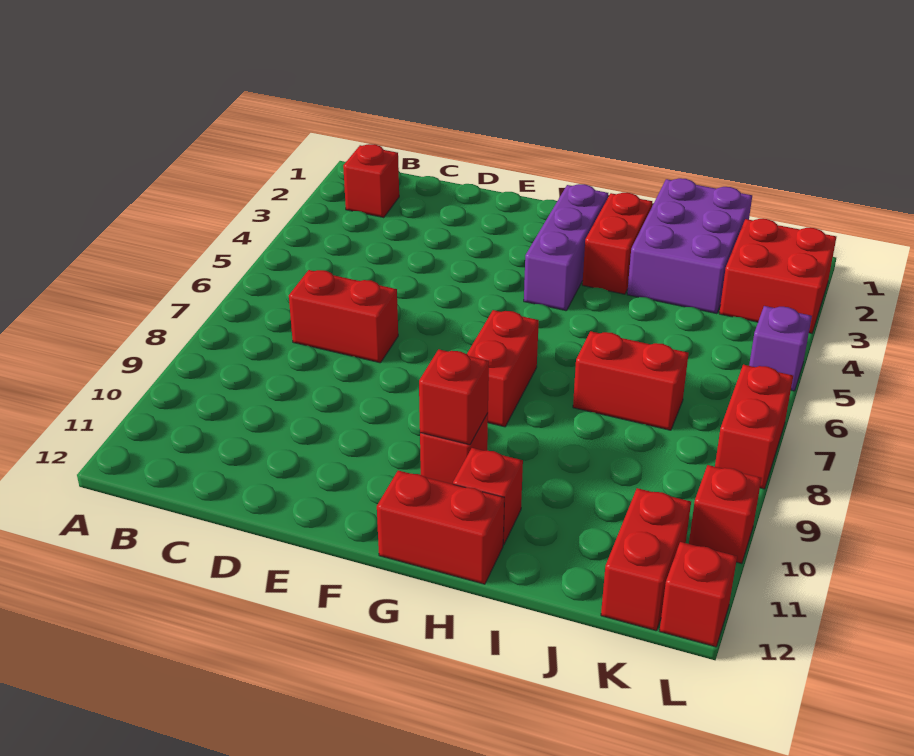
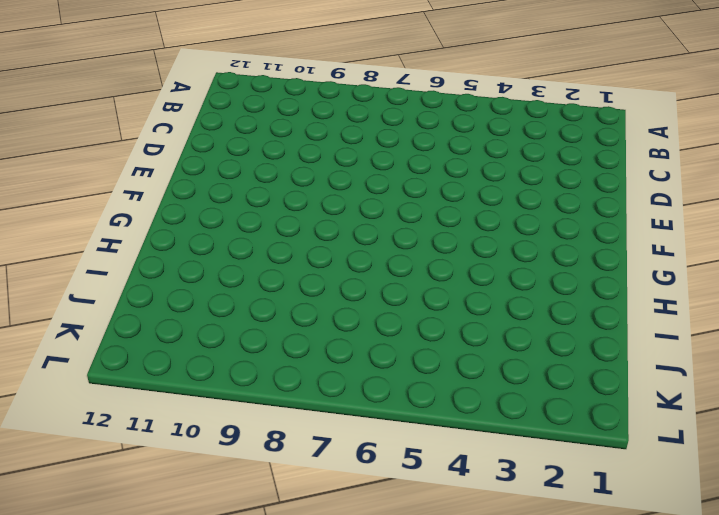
none -> red 1x1 brick [343,144,399,217]
none -> red 1x2 brick [289,270,398,363]
none -> purple 1x3 brick [524,184,608,311]

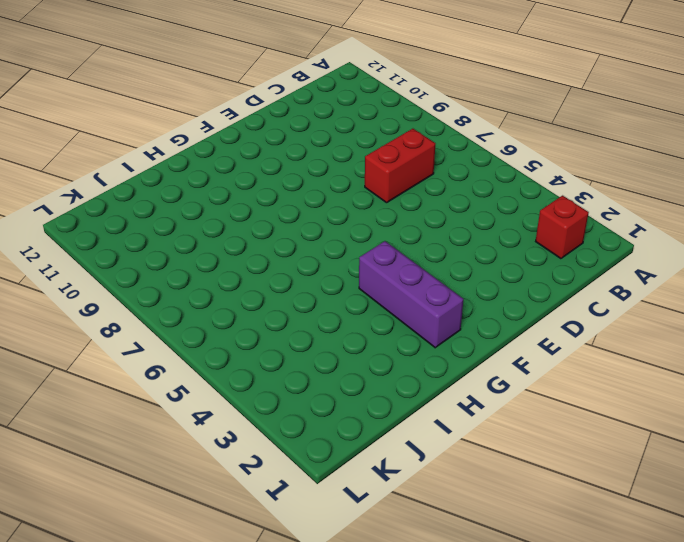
none -> red 1x2 brick [467,310,539,427]
none -> red 1x1 brick [420,413,488,484]
none -> red 1x2 brick [377,471,504,584]

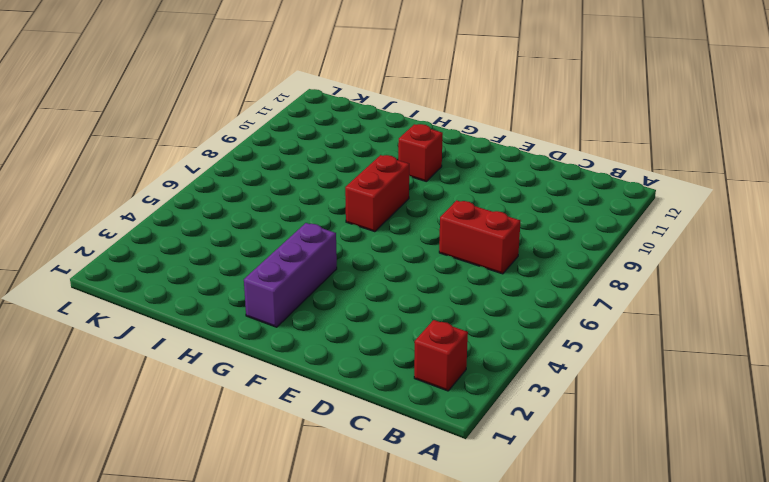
none -> red 1x2 brick [377,471,504,584]
none -> red 1x2 brick [582,193,652,294]
none -> red 1x1 brick [453,448,523,545]

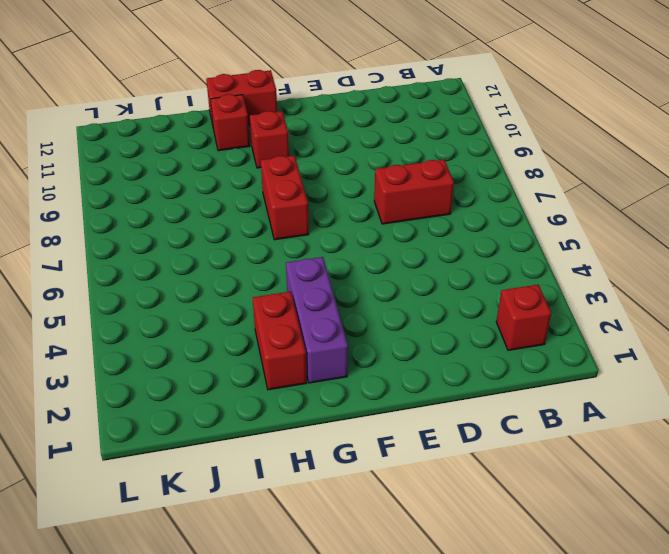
none -> purple 2x3 brick [627,178,752,314]
none -> red 1x2 brick [573,331,689,430]
none -> red 2x2 brick [719,219,836,333]

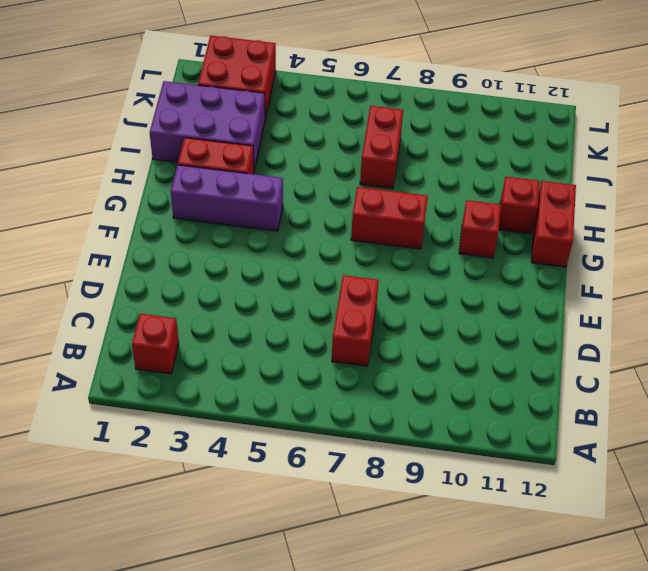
none -> red 1x2 brick [601,488,691,631]
none -> purple 1x1 brick [749,306,812,391]
none -> red 1x2 brick [715,365,793,489]

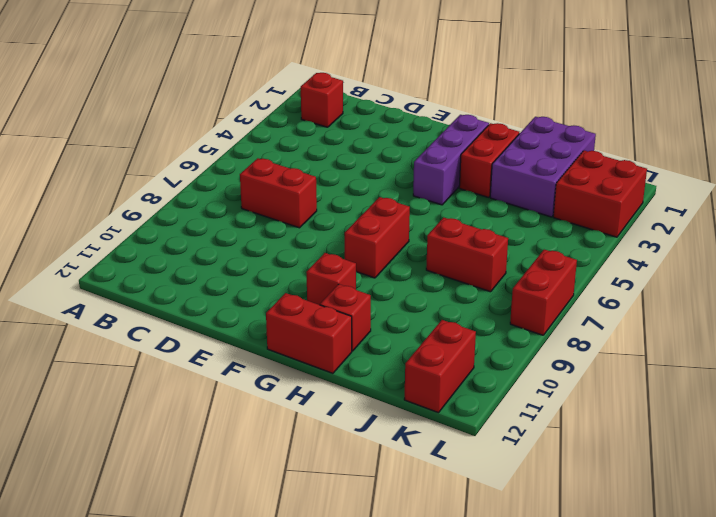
none -> purple 1x1 brick [749,306,812,391]
none -> red 1x1 brick [689,465,761,563]
none -> red 1x1 brick [660,542,737,647]

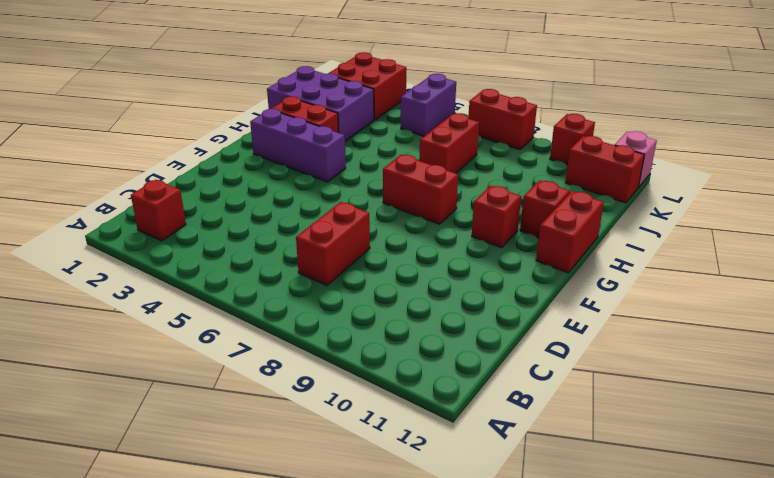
purple 1x2 brick [401,74,456,136] -> purple 1x1 brick [749,306,812,391]
pink 1x1 brick [615,131,657,187] -> red 1x1 brick [660,542,737,647]
none -> red 1x1 brick [419,349,489,445]

